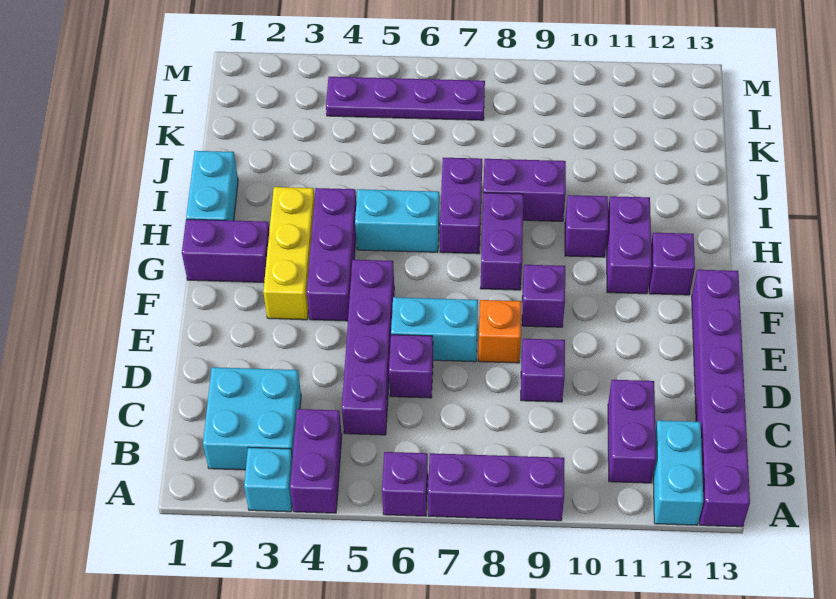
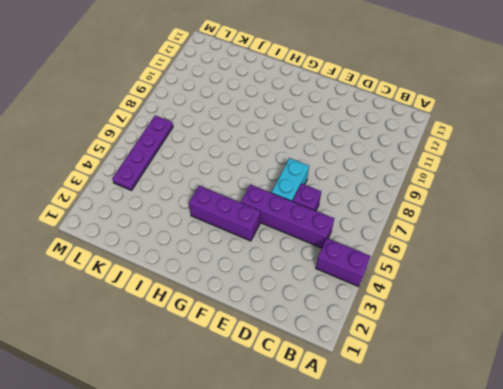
none -> cyan 1x1 brick [244,447,292,512]
none -> purple 1x1 brick [382,452,428,516]
none -> purple 1x3 brick [428,453,564,521]

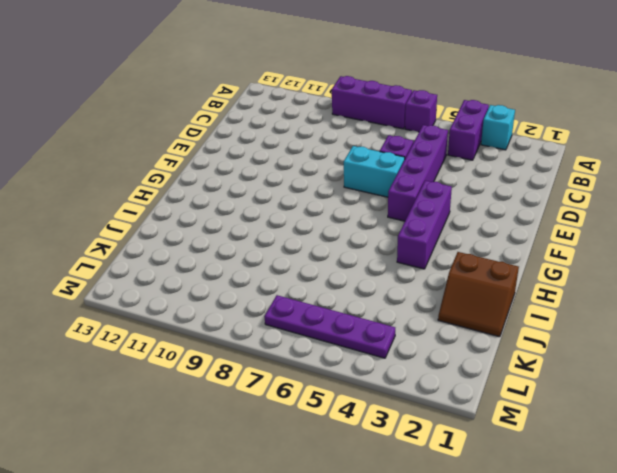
brown 2x2 slope [438,252,519,337] -> cyan 1x2 brick [186,151,238,221]
none -> cyan 1x2 brick [653,420,703,525]
none -> purple 1x6 brick [692,270,750,527]
none -> cyan 2x2 brick [203,367,301,470]

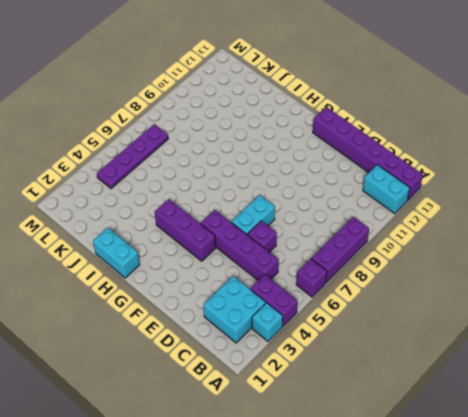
none -> purple 1x2 brick [608,380,656,483]
none -> purple 1x1 brick [521,339,565,402]
none -> orange 1x1 brick [478,300,521,363]

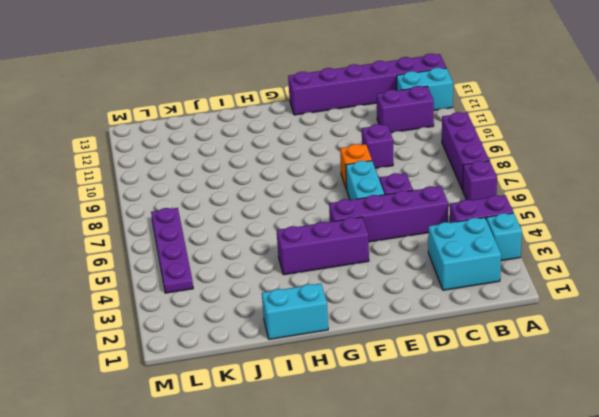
none -> yellow 1x3 brick [263,187,315,320]
none -> purple 1x1 brick [522,265,565,327]
none -> purple 1x2 brick [182,219,269,282]

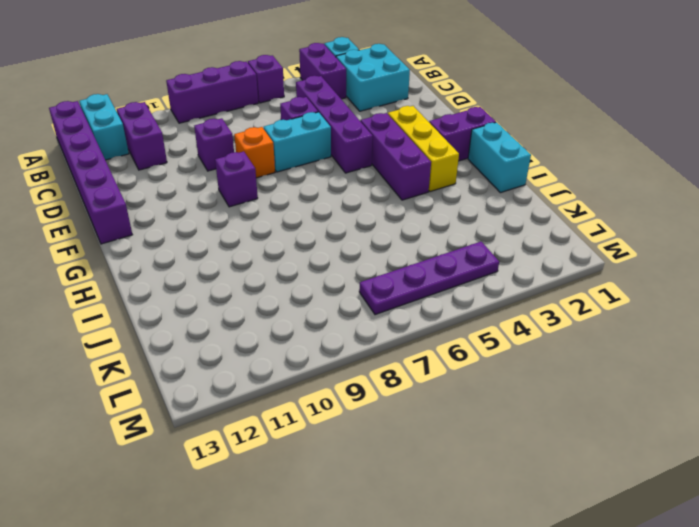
none -> purple 1x2 brick [480,193,523,290]
none -> purple 1x2 brick [607,196,652,294]
none -> purple 1x1 brick [649,233,695,295]

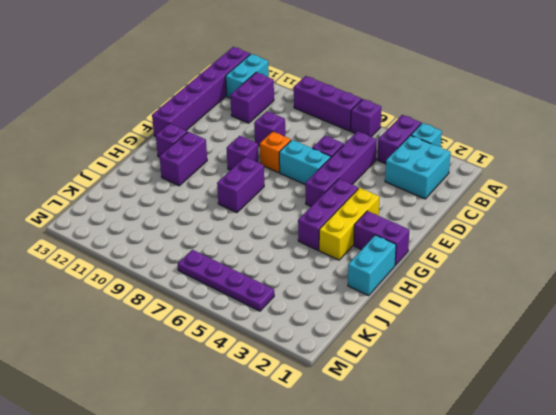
none -> cyan 1x2 brick [355,189,439,252]
none -> purple 1x2 brick [440,158,482,254]
none -> purple 1x1 brick [565,195,608,257]

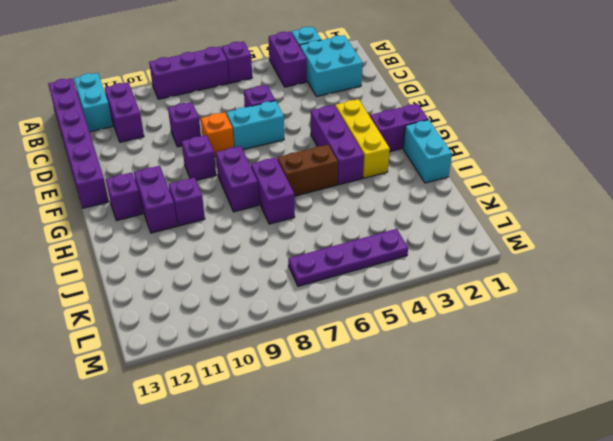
brown 1x2 brick [277,145,338,196] -> cyan 1x2 brick [355,189,439,252]
none -> purple 1x4 brick [342,260,394,435]
none -> purple 1x2 brick [483,159,566,221]

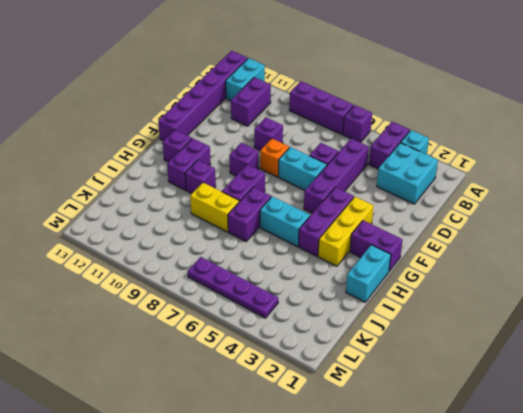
yellow 1x2 brick [190,183,239,232] -> purple 1x2 brick [483,159,566,221]

